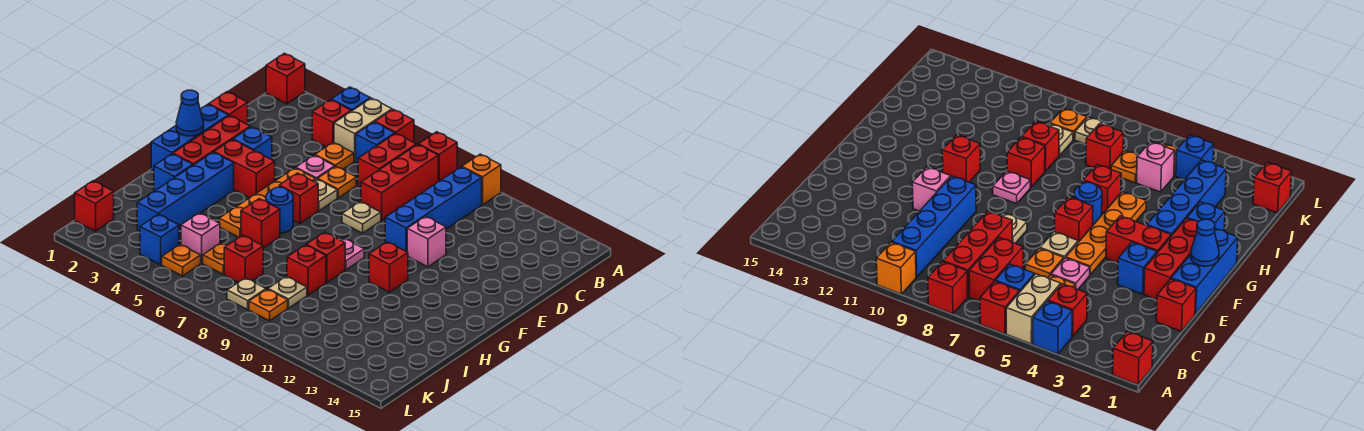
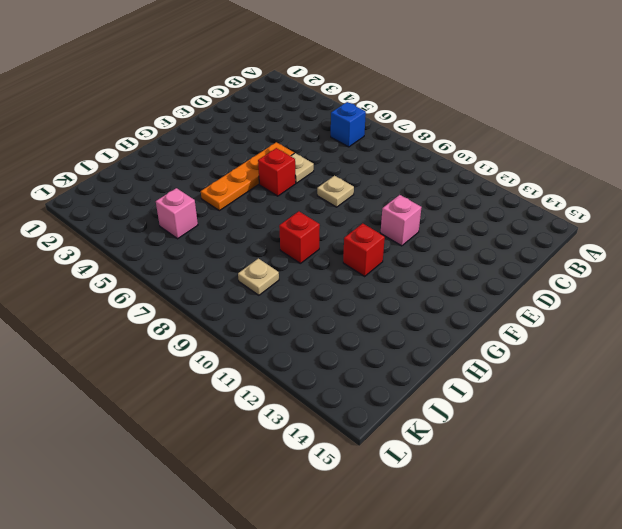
none -> red 1x1 brick [266,53,305,104]
none -> blue 1x1 brick [331,87,370,111]
none -> tan 1x2 brick [334,98,392,161]
none -> red 1x1 brick [375,109,414,142]

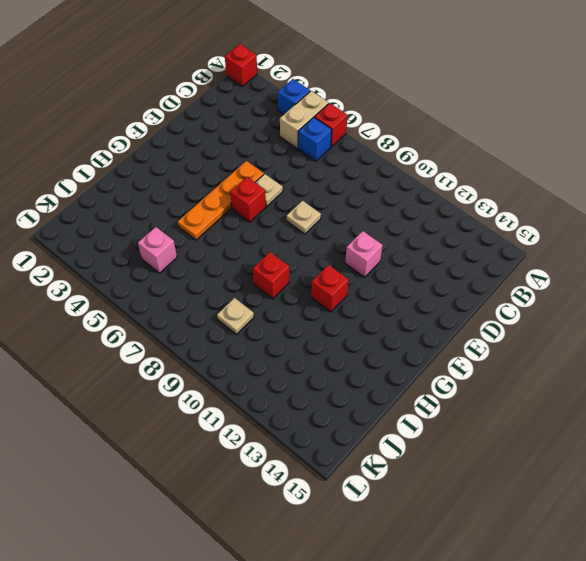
none -> red 1x1 brick [418,132,457,182]
none -> orange 1x1 brick [462,154,501,205]
none -> red 1x1 brick [312,100,351,147]
none -> red 1x2 brick [358,133,417,187]

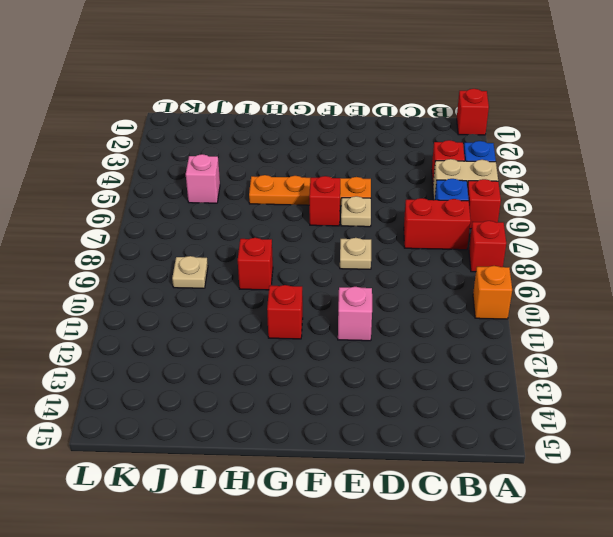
none -> red 1x3 brick [361,145,438,220]
none -> blue 1x4 brick [385,167,482,252]
none -> orange 1x1 plate [315,143,354,169]
none -> red 1x1 brick [209,92,248,124]

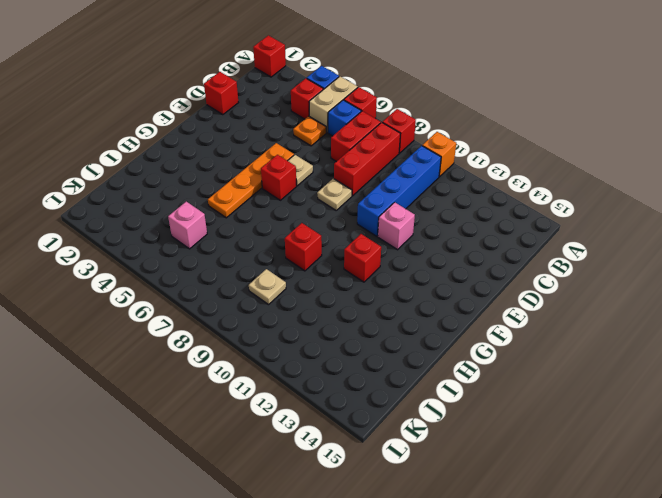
none -> pink 1x1 plate [296,155,335,179]
none -> orange 1x1 plate [318,166,356,198]
none -> blue 1x3 brick [151,104,229,171]
none -> red 1x3 brick [173,115,250,165]

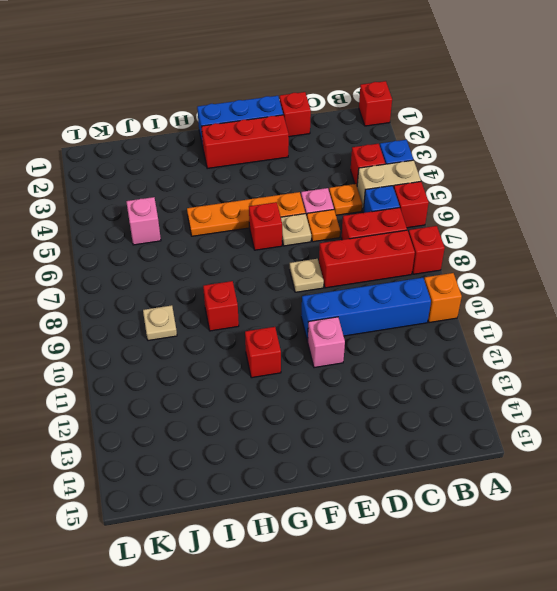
none -> blue 1x1 brick [233,127,272,160]
none -> red 1x2 brick [214,140,275,198]
none -> blue 1x4 brick [137,152,234,231]
none -> blue 1x1 round brick [266,187,293,233]

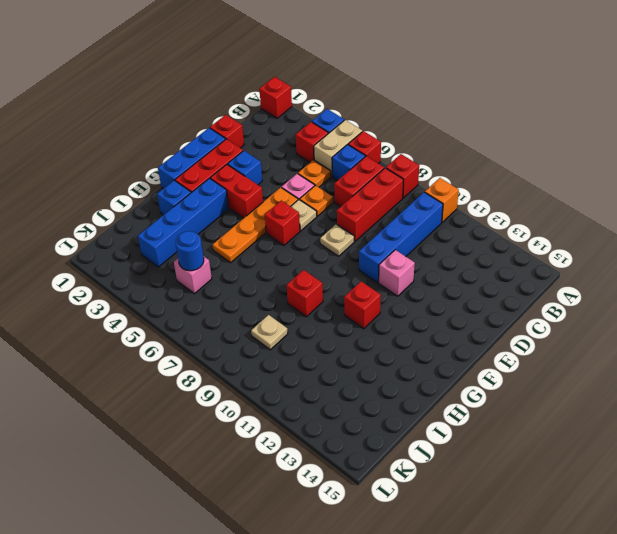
blue 1x1 round brick [176,231,204,271] -> blue 1x1 round brick moved to [266,187,293,233]
none -> pink 1x1 plate [341,238,364,270]
none -> red 1x1 brick [241,199,280,248]
none -> red 1x1 brick [287,245,326,295]
none -> orange 1x1 plate [203,243,227,274]

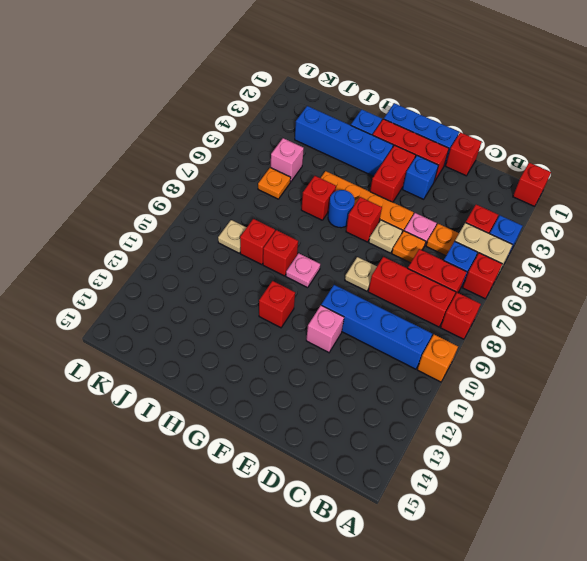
none -> red 1x1 brick [224,235,263,282]
none -> red 1x1 brick [75,181,114,231]
none -> blue 1x1 brick [140,214,179,265]
none -> orange 1x1 plate [162,245,201,276]

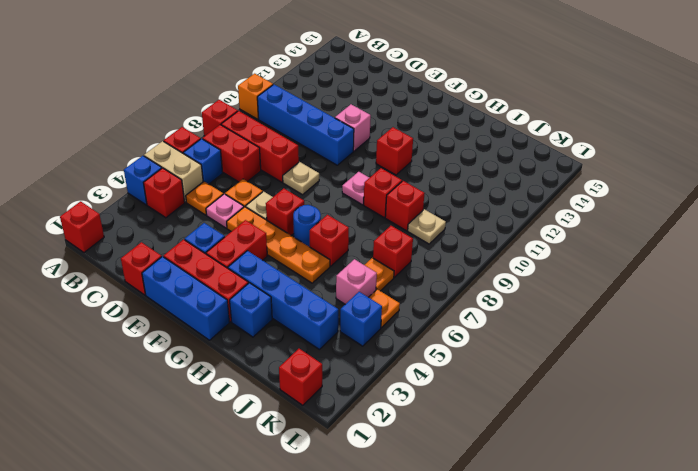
none -> tan 1x1 plate [227,278,266,309]
none -> orange 1x1 plate [249,289,288,321]
none -> blue 1x1 cone [176,90,204,136]

